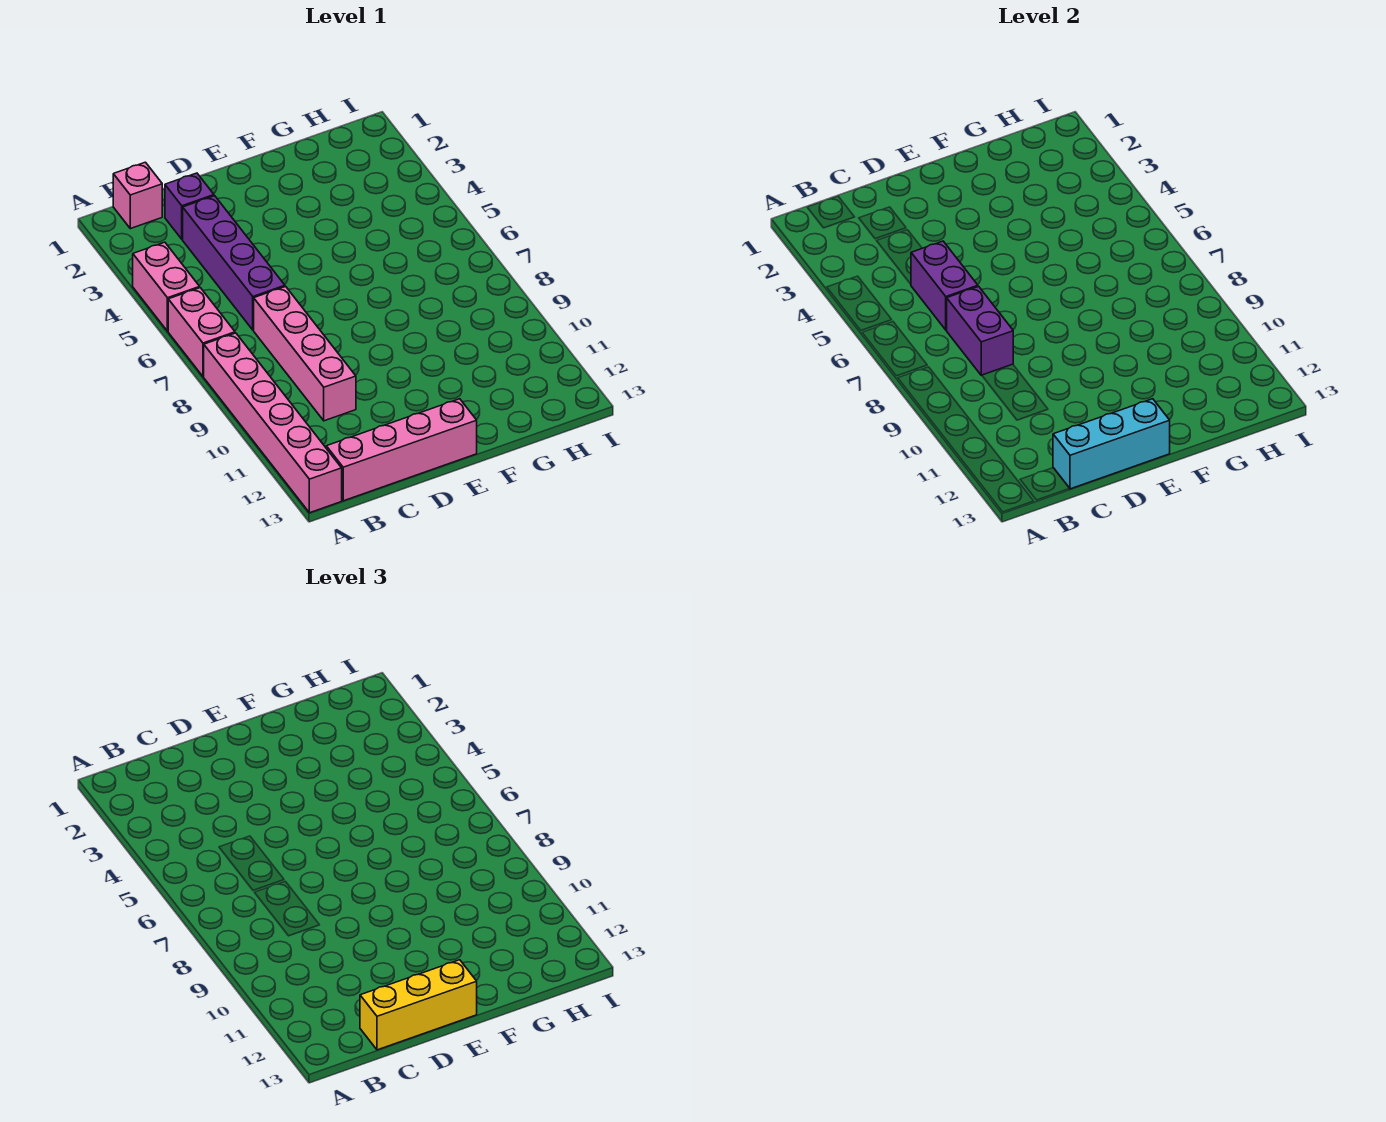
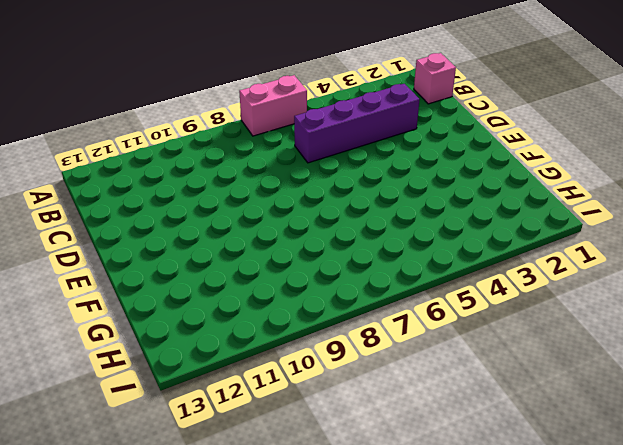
none -> pink 1x2 brick [133,242,200,331]
none -> pink 1x6 brick [204,333,342,513]
none -> pink 1x4 brick [326,399,477,501]

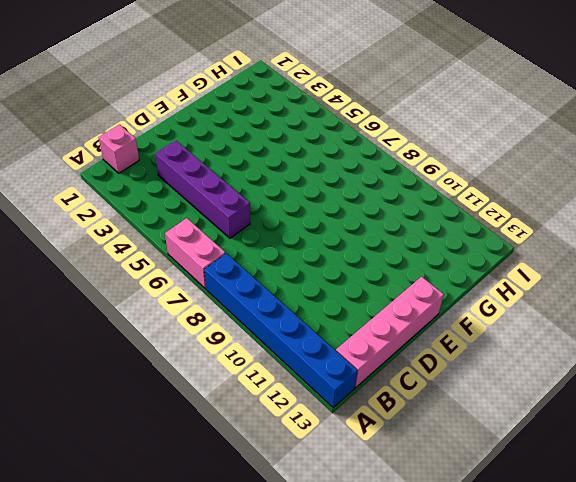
blue 1x6 brick [204,253,358,408] -> pink 1x6 brick [204,333,342,513]
none -> pink 1x2 brick [133,242,200,331]
none -> purple 1x1 brick [165,173,214,239]
none -> pink 1x4 brick [254,287,356,421]

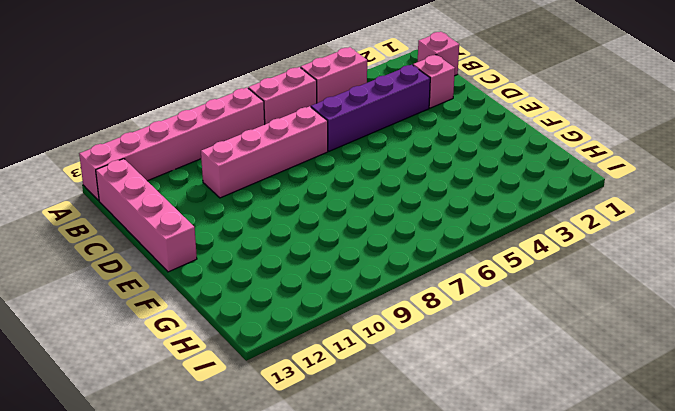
pink 1x1 brick [413,55,455,108] -> purple 1x1 brick [165,173,214,239]
none -> purple 1x2 brick [911,241,978,330]
none -> purple 1x2 brick [947,287,1013,375]
none -> cyan 1x3 brick [1053,399,1170,489]

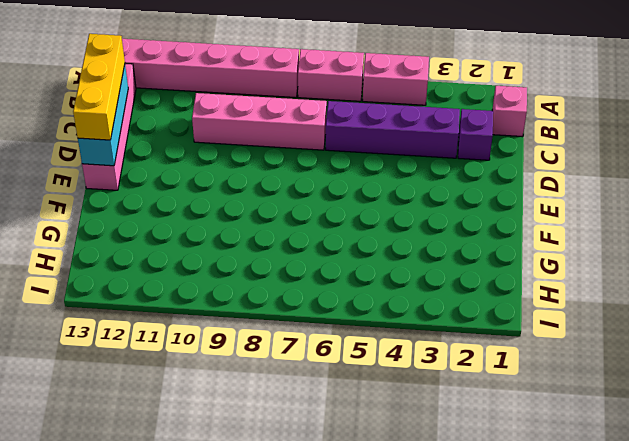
none -> purple 1x2 brick [911,241,978,330]
none -> purple 1x2 brick [947,287,1013,375]

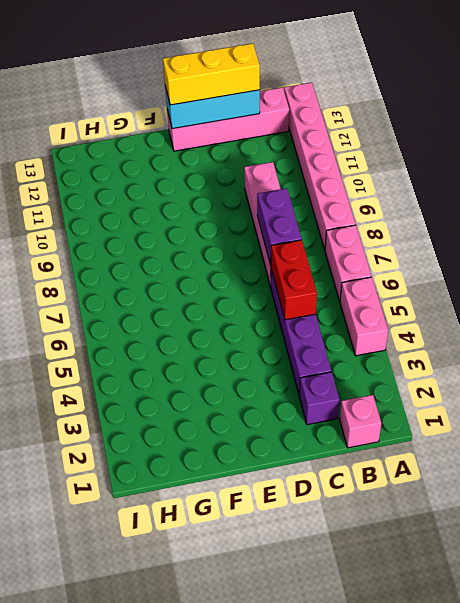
red 1x2 brick [271,240,317,320] -> purple 1x2 brick [911,241,978,330]

